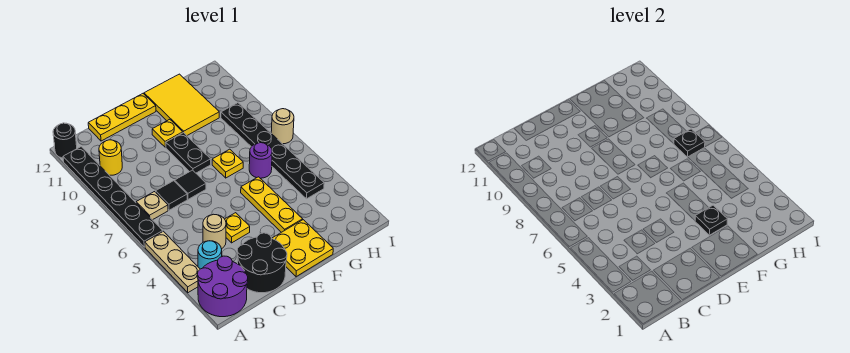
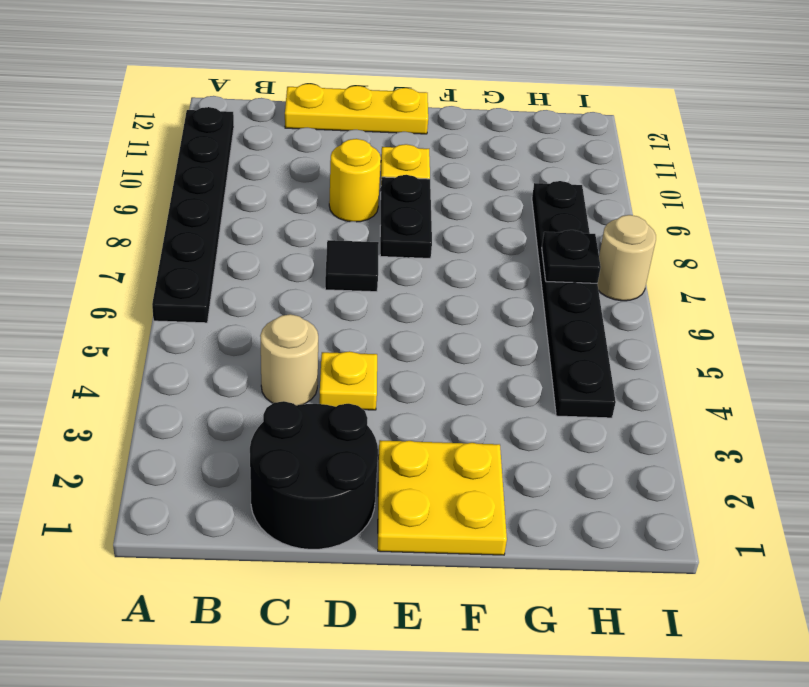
yellow 1x1 round brick [329,139,381,222] -> yellow 1x1 round brick moved to [99,140,122,175]
none -> purple 2x2 round brick [197,256,248,317]
none -> tan 1x3 plate [145,231,200,293]
none -> black 1x1 round brick [53,123,77,158]

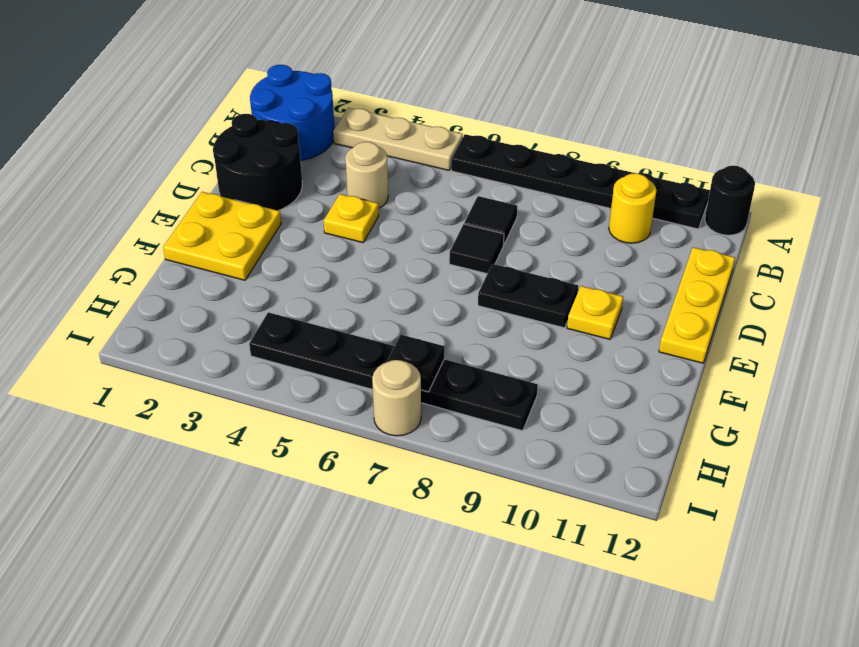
blue 2x2 round brick [250,65,335,160] -> purple 2x2 round brick [197,256,248,317]
none -> cyan 1x1 round brick [198,241,222,269]
none -> tan 1x1 plate [136,192,168,220]
none -> yellow 1x3 plate [241,177,303,232]

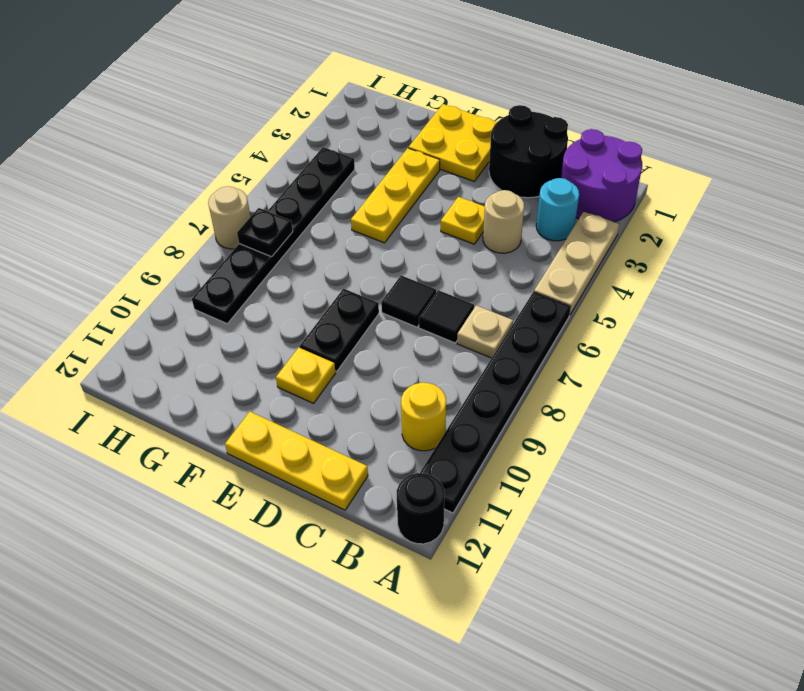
none -> yellow 1x1 plate [212,149,243,178]
none -> yellow 2x3 tile [144,74,219,135]
none -> purple 1x1 round brick [249,143,272,178]

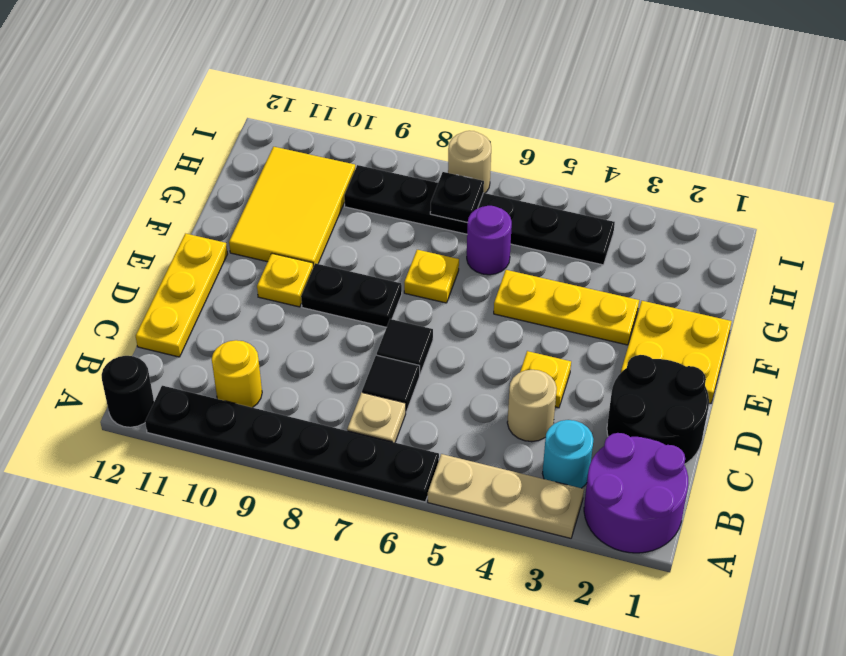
yellow 2x3 tile [229,147,355,267] -> yellow 2x3 tile turned to [144,74,219,135]
none -> black 1x1 plate [695,205,728,235]

